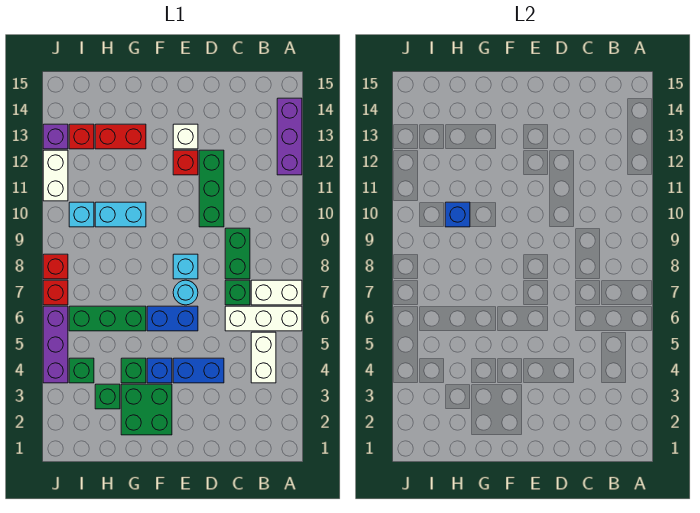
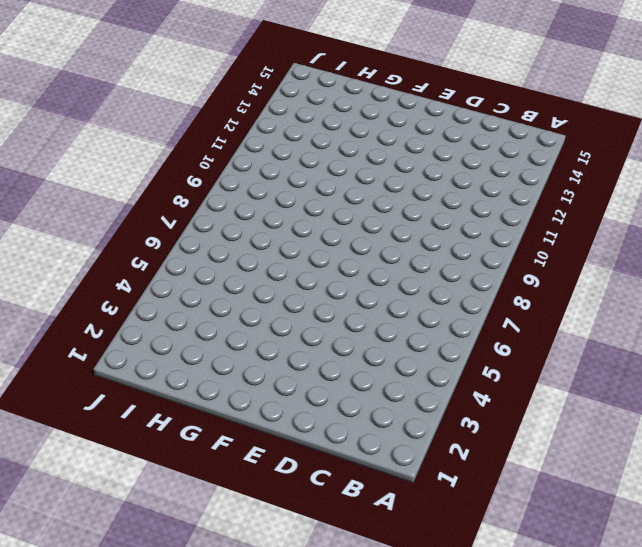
none -> white 1x3 brick [225,306,302,331]
none -> white 1x2 brick [251,280,302,305]
none -> purple 1x3 brick [277,98,302,175]

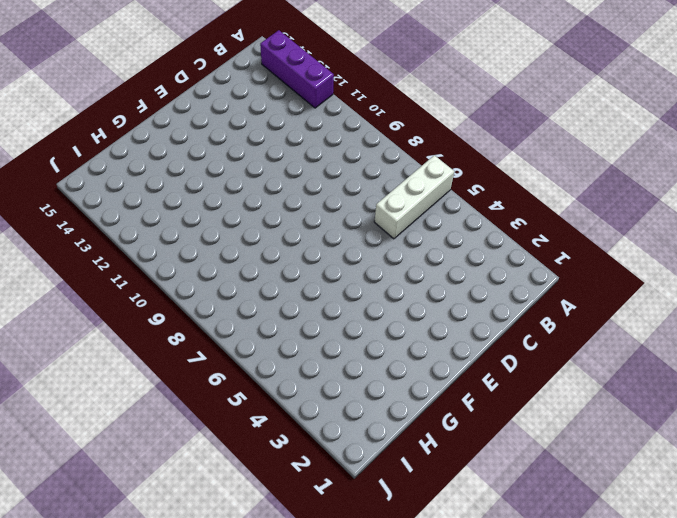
none -> white 1x2 brick [251,280,302,305]
none -> white 1x2 brick [251,332,276,383]
none -> green 1x1 brick [225,280,250,305]

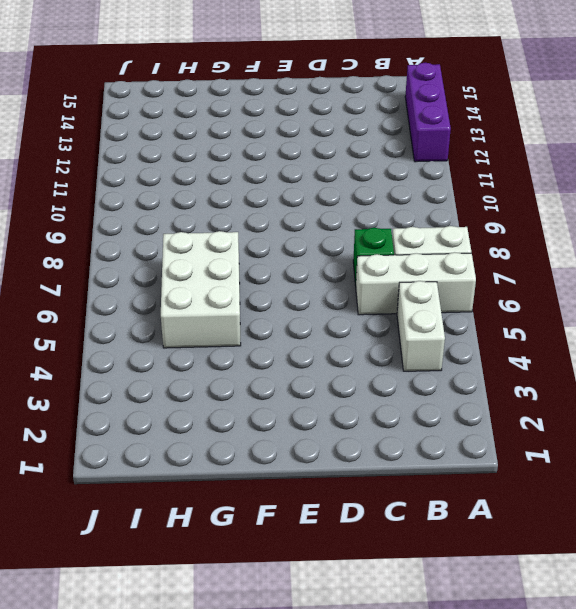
white 2x3 brick [161,231,241,348] -> green 1x3 brick [69,306,146,331]
none -> green 1x2 brick [225,228,250,279]
none -> blue 1x2 brick [173,358,224,383]
none -> green 1x3 brick [199,150,224,227]

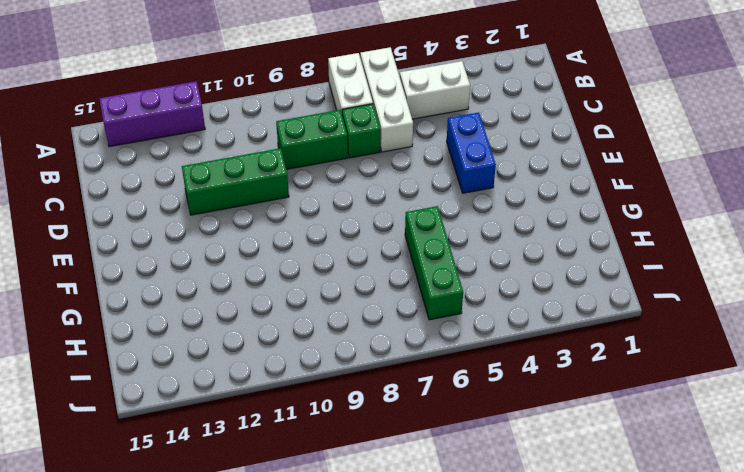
none -> blue 1x2 brick [147,306,198,331]
none -> cyan 1x1 round brick [173,280,198,305]
none -> cyan 1x1 brick [173,254,198,279]

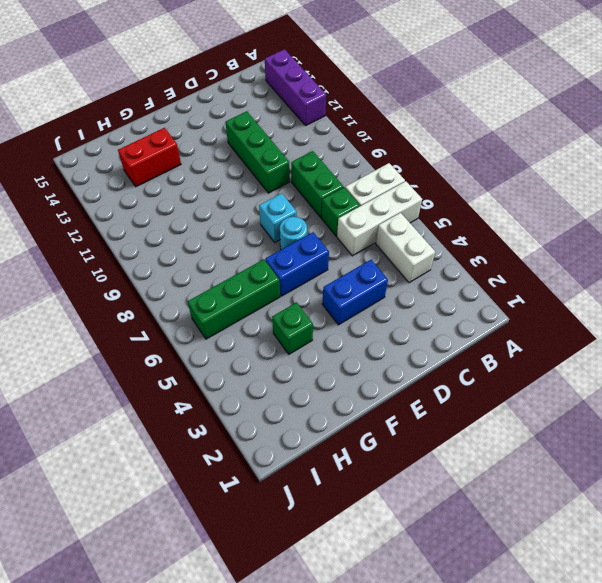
none -> red 1x1 brick [173,150,198,175]
none -> white 1x1 brick [173,124,198,149]
none -> green 2x2 brick [121,384,172,435]

